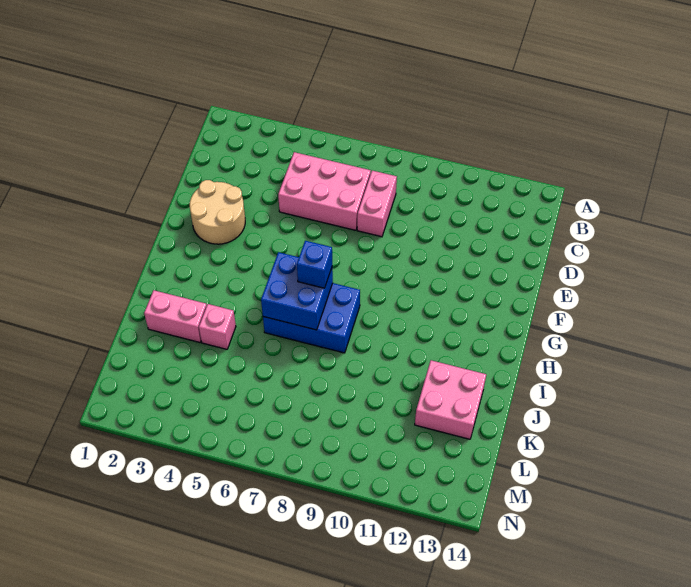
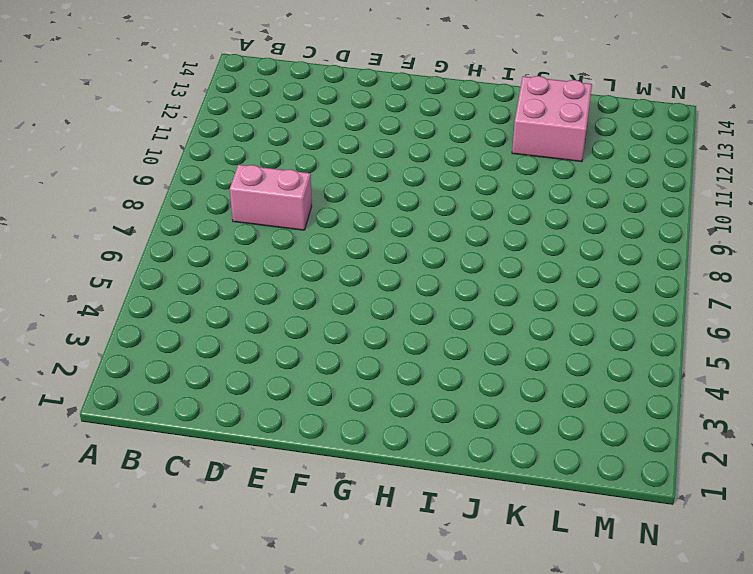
none -> pink 2x3 brick [278,152,371,230]
none -> tan 2x2 round brick [190,180,245,244]

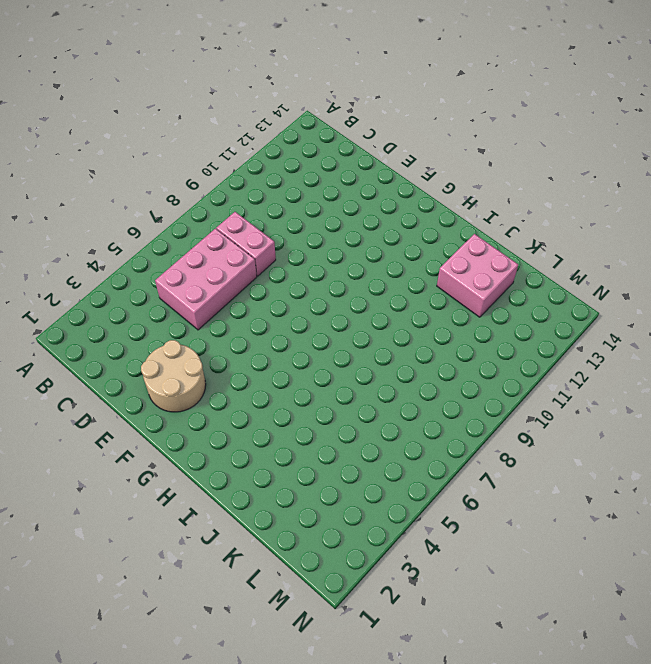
none -> blue 2x3 brick [263,283,360,353]
none -> pink 1x2 brick [144,290,207,342]

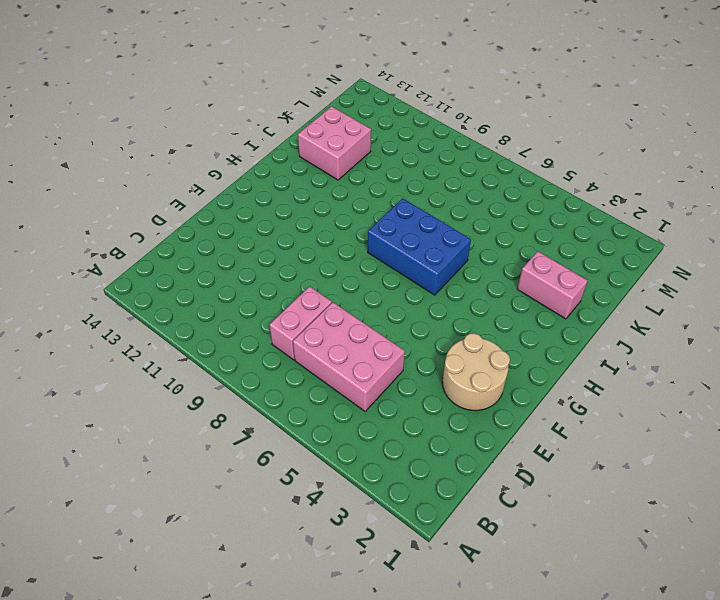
none -> pink 1x1 brick [199,304,236,349]
none -> blue 2x2 brick [261,252,333,330]

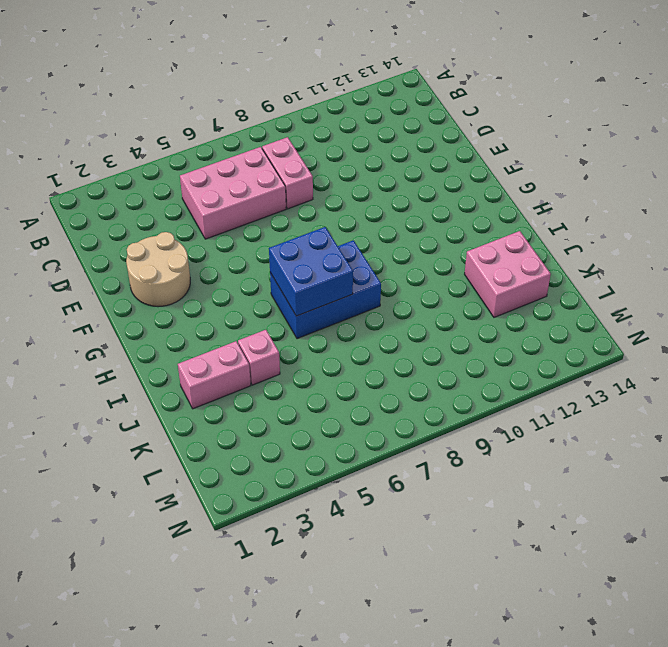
none -> blue 1x1 brick [297,241,332,288]

